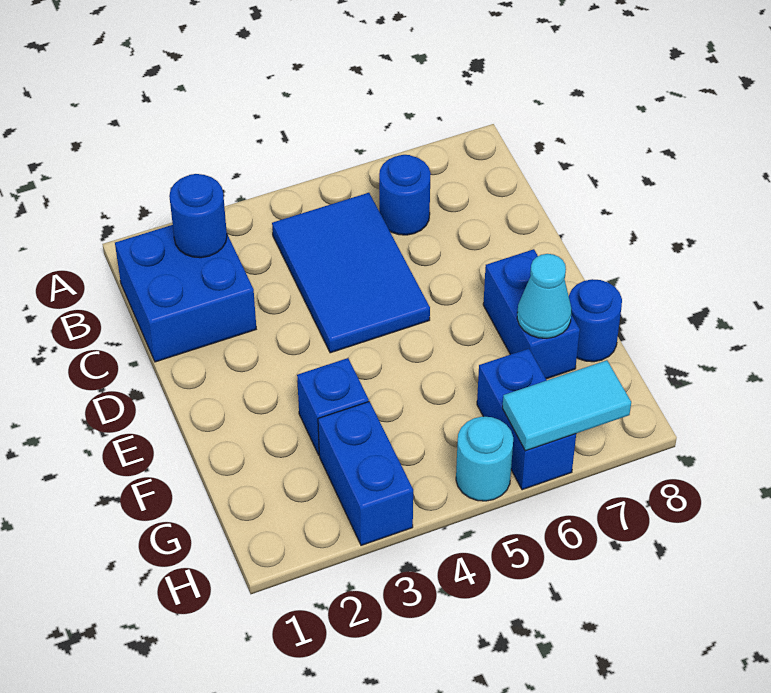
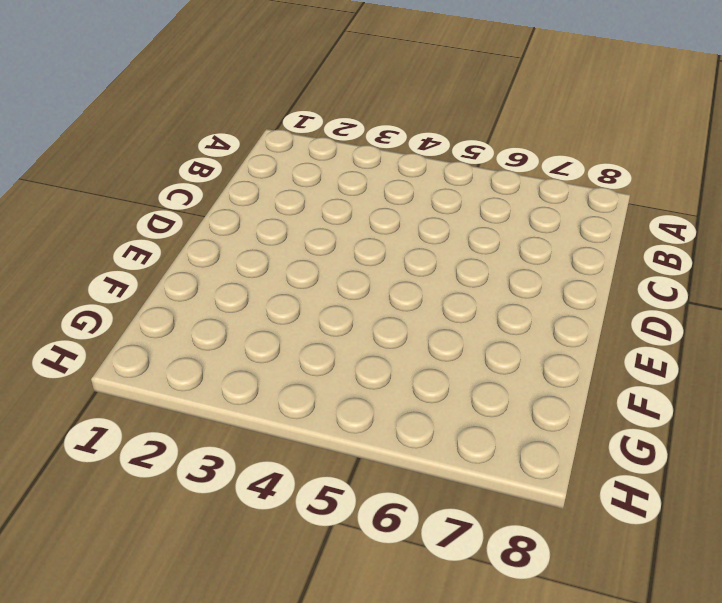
none -> blue 2x2 brick [115,225,256,362]
none -> blue 2x3 tile [272,193,430,353]
none -> blue 1x1 round brick [379,155,431,235]

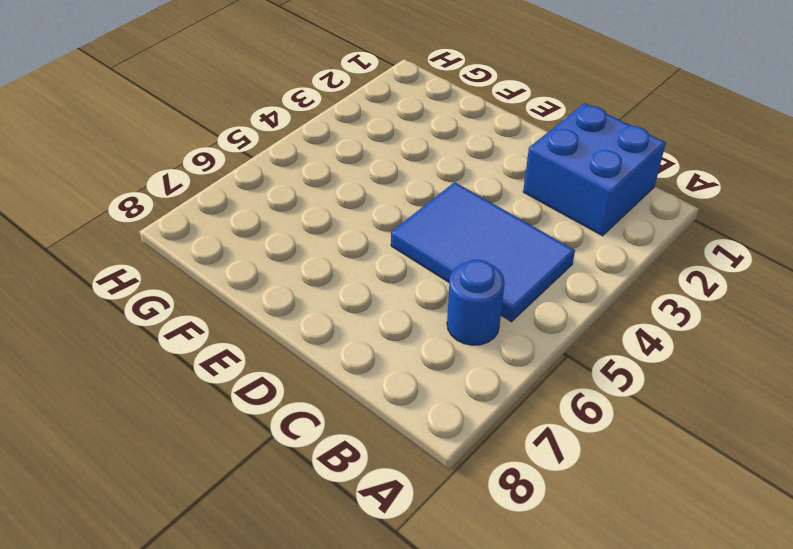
none -> blue 1x2 brick [483,249,580,379]
none -> blue 1x1 brick [297,358,369,455]
none -> blue 1x1 round brick [569,279,622,362]

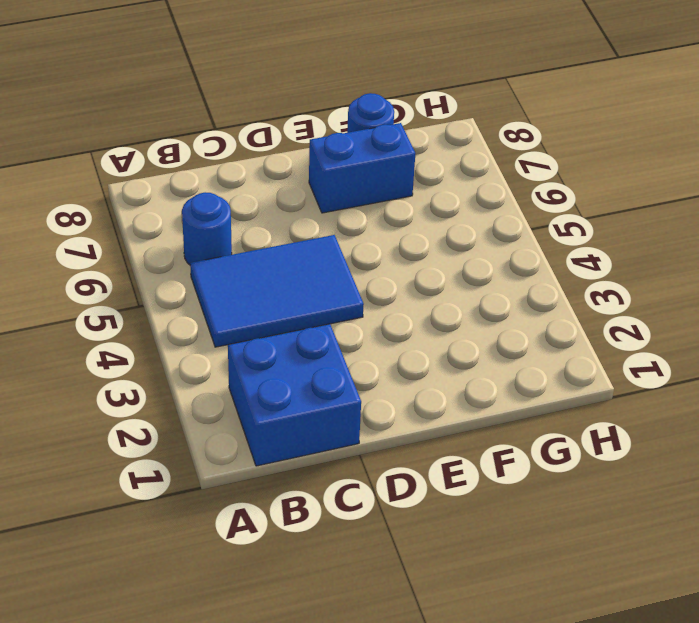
none -> blue 1x1 brick [297,358,369,455]
none -> blue 1x2 brick [318,401,413,545]
none -> blue 1x2 brick [477,349,576,490]

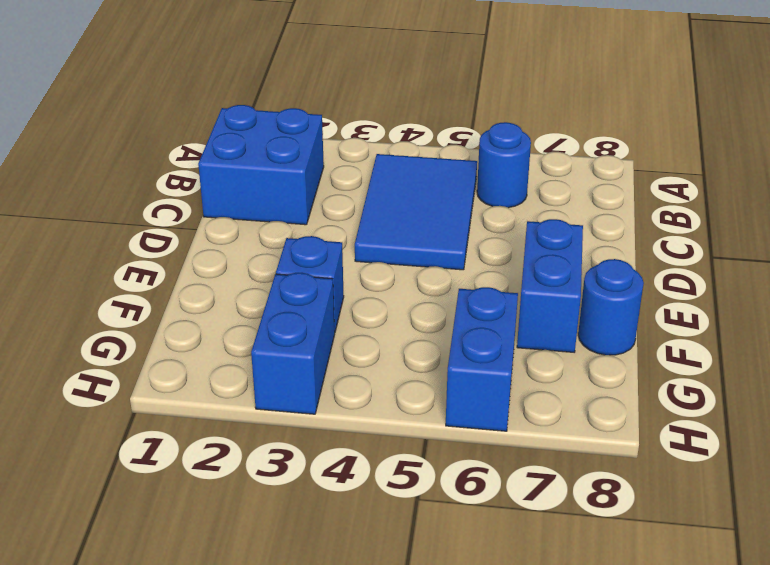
none -> cyan 1x1 round brick [456,417,513,501]
none -> blue 1x1 round brick [169,174,227,258]
none -> cyan 1x1 cone [517,254,572,338]

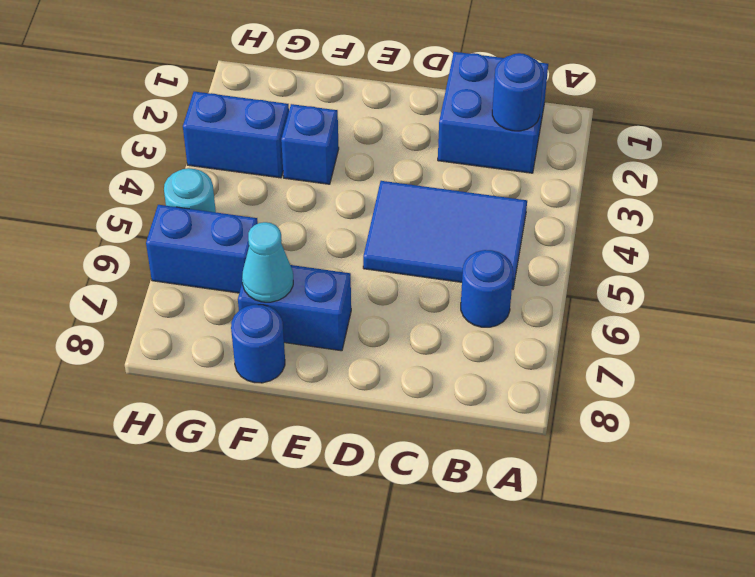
none -> cyan 1x2 tile [502,360,631,451]

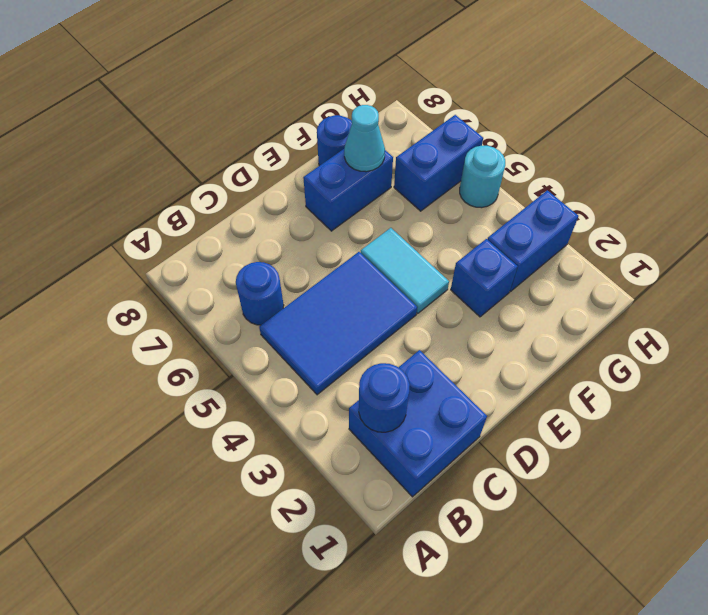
cyan 1x2 tile [361,228,449,313] -> cyan 1x2 tile moved to [502,360,631,451]

